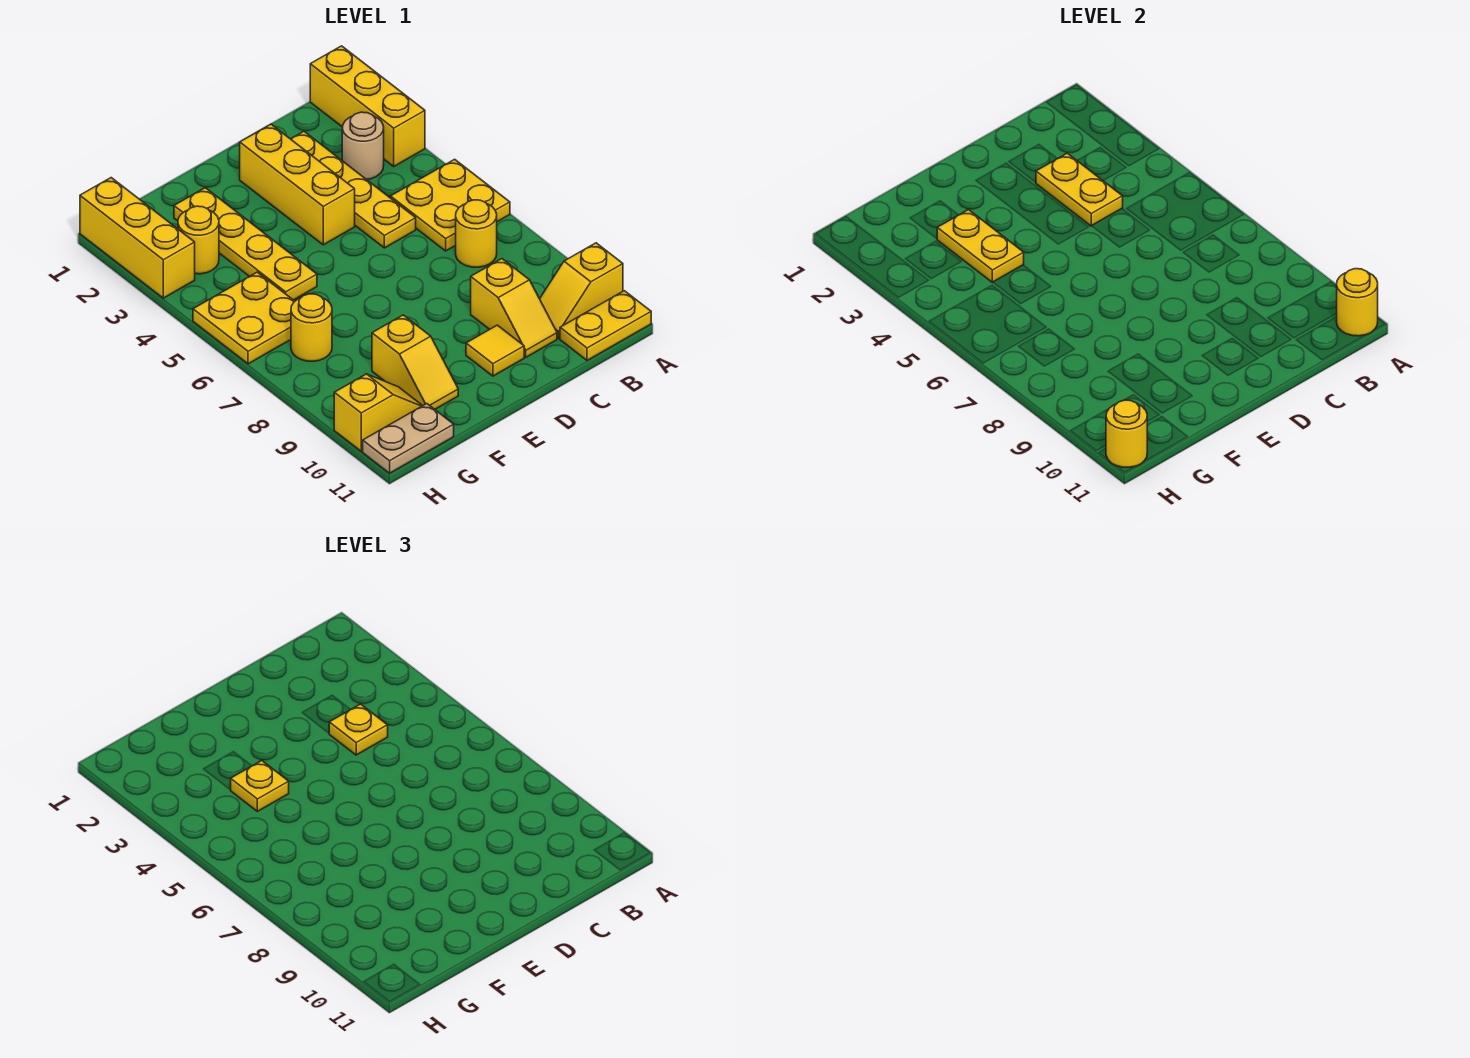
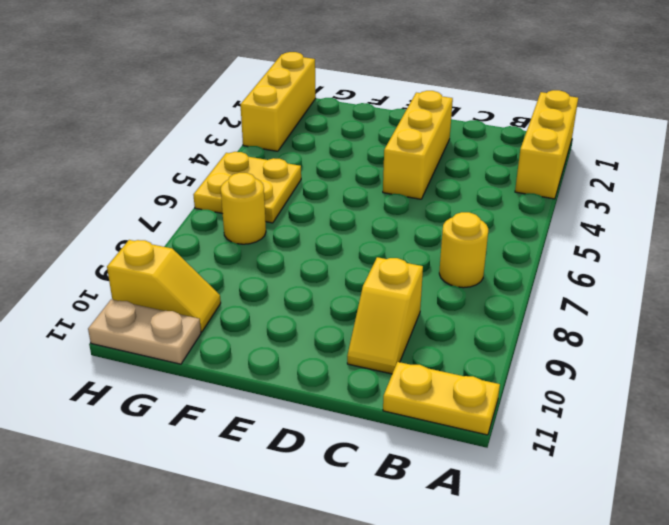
none -> yellow 2x2 plate [390,159,510,251]
none -> yellow 1x2 slope [540,243,623,338]
none -> tan 1x1 round brick [342,112,384,180]

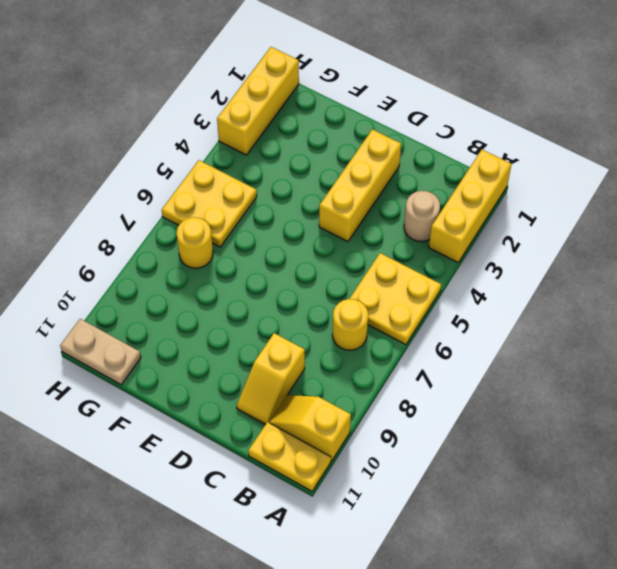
none -> yellow 1x4 plate [291,132,416,248]
none -> yellow 1x1 tile [466,325,524,376]
none -> yellow 1x4 plate [174,188,317,300]

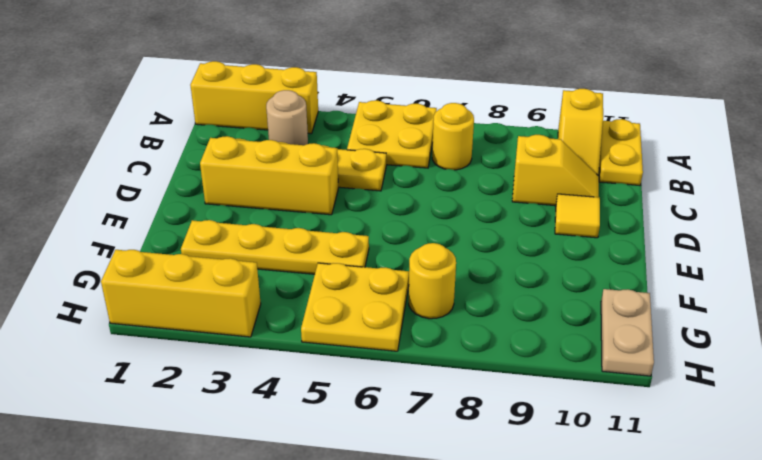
none -> yellow 1x2 slope [372,315,458,409]
none -> yellow 1x1 round brick [178,206,219,274]
none -> yellow 1x2 slope [334,374,423,451]

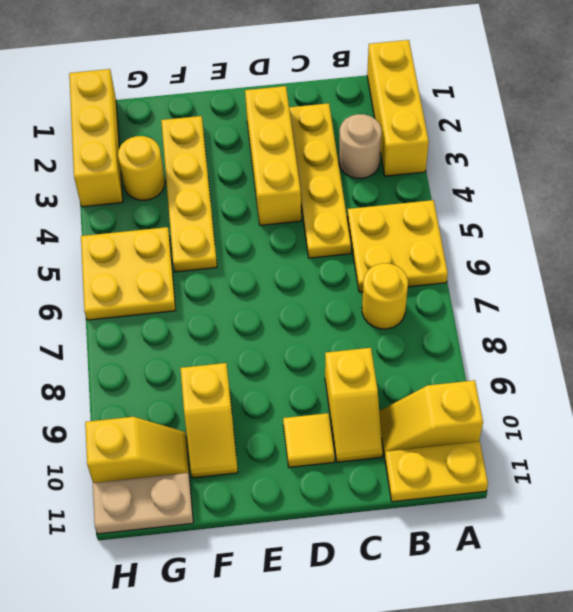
none -> yellow 1x1 round brick [291,294,332,361]
none -> yellow 1x1 round brick [1336,269,1378,336]
none -> yellow 1x2 plate [1036,153,1123,226]

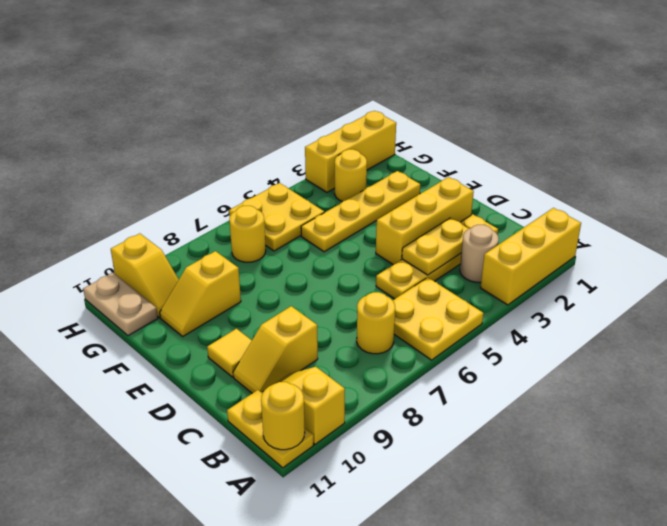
none -> yellow 1x2 plate [937,210,1024,282]
none -> yellow 1x1 round brick [1106,400,1148,467]
none -> yellow 1x1 plate [329,704,388,755]

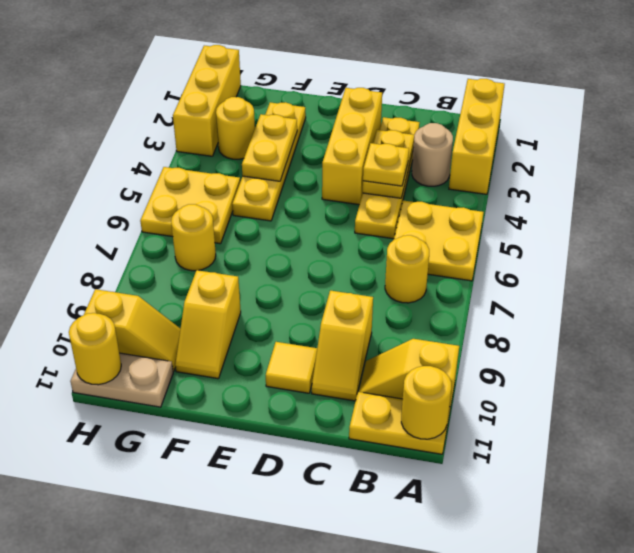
none -> yellow 1x1 plate [231,761,289,811]

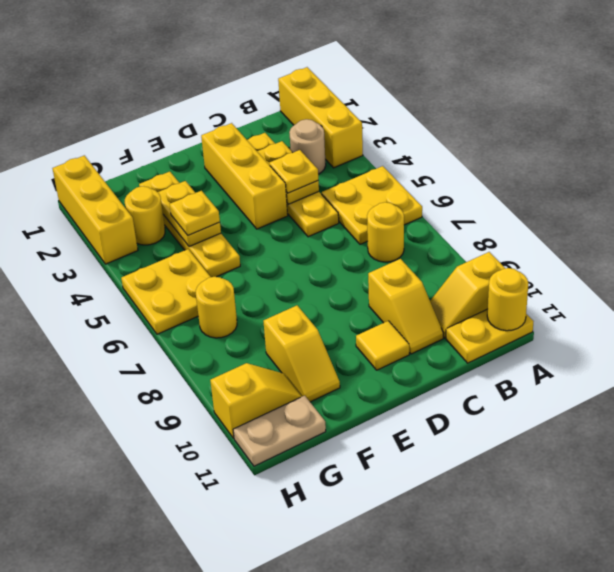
none -> yellow 1x1 round brick [1106,400,1148,467]

